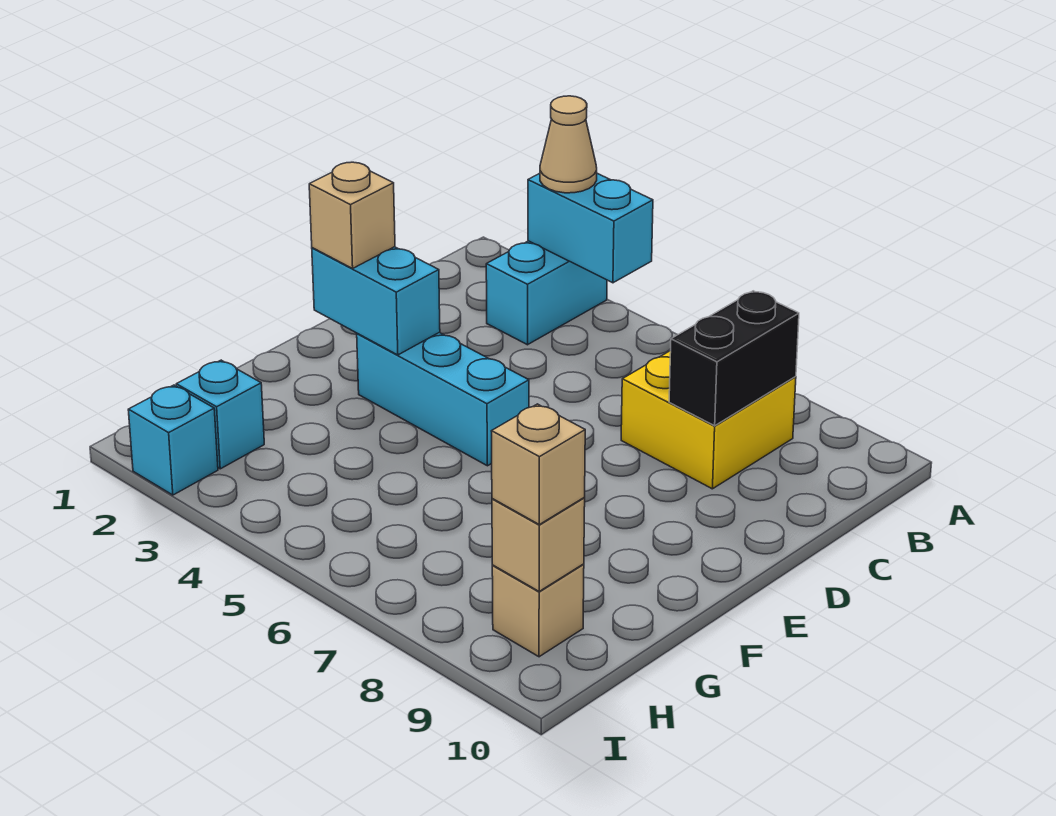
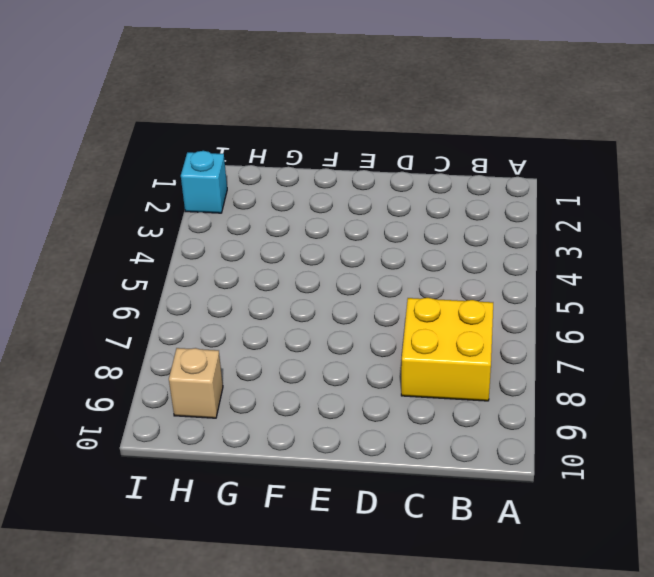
none -> cyan 1x2 brick [486,241,607,345]
none -> cyan 1x3 brick [357,332,529,466]
none -> cyan 1x1 brick [176,360,264,469]

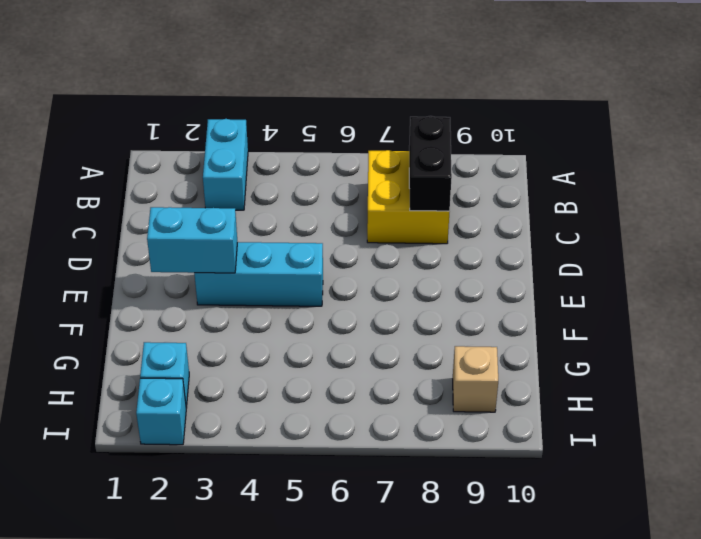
none -> cyan 1x2 brick [528,173,653,283]
none -> tan 1x1 brick [492,498,585,591]
none -> tan 1x1 cone [540,96,597,193]

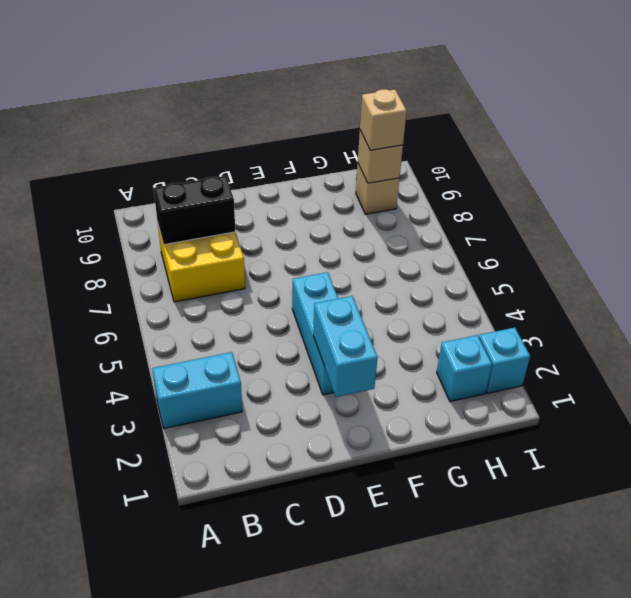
none -> cyan 1x2 brick [528,173,653,283]
none -> tan 1x1 cone [540,96,597,193]
none -> tan 1x1 brick [309,162,395,269]

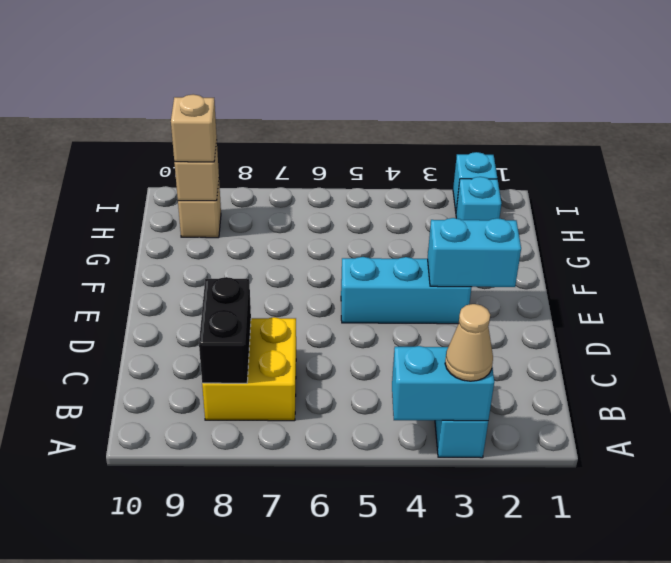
none -> tan 1x1 brick [309,162,395,269]

